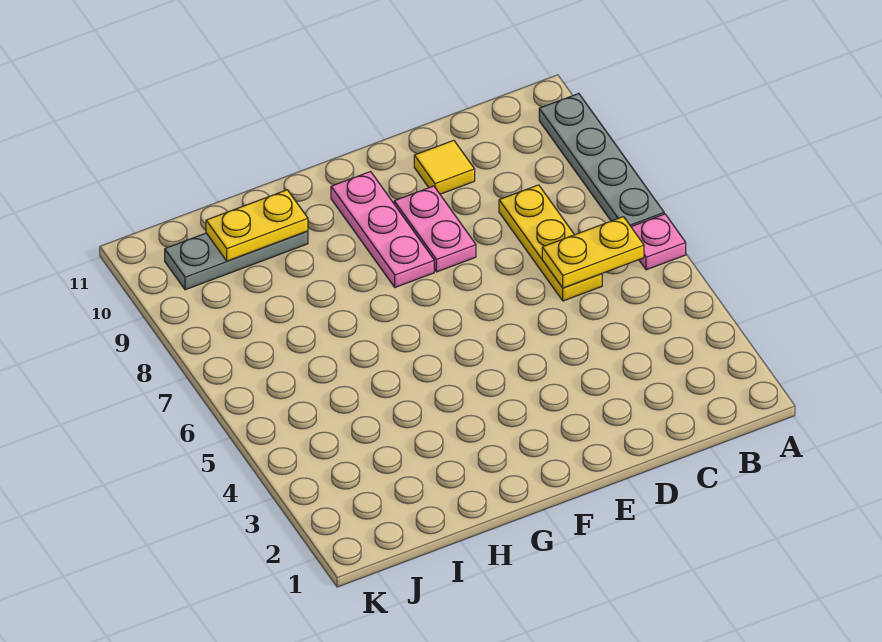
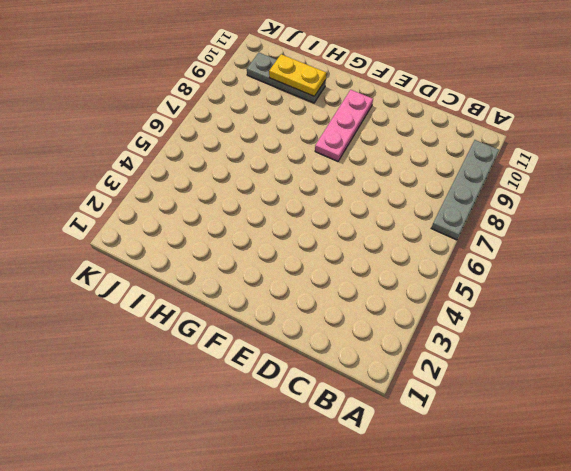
none -> pink 1x1 plate [631,214,686,270]
none -> yellow 1x3 plate [499,185,602,301]

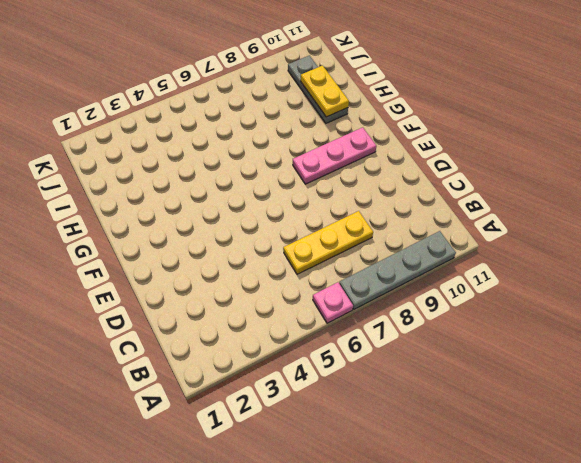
none -> yellow 1x1 tile [414,140,475,194]
none -> pink 1x2 plate [394,186,476,272]

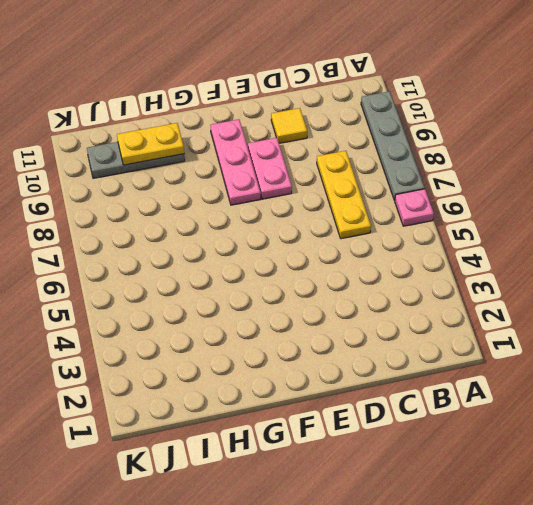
none -> yellow 1x2 plate [542,217,644,288]

